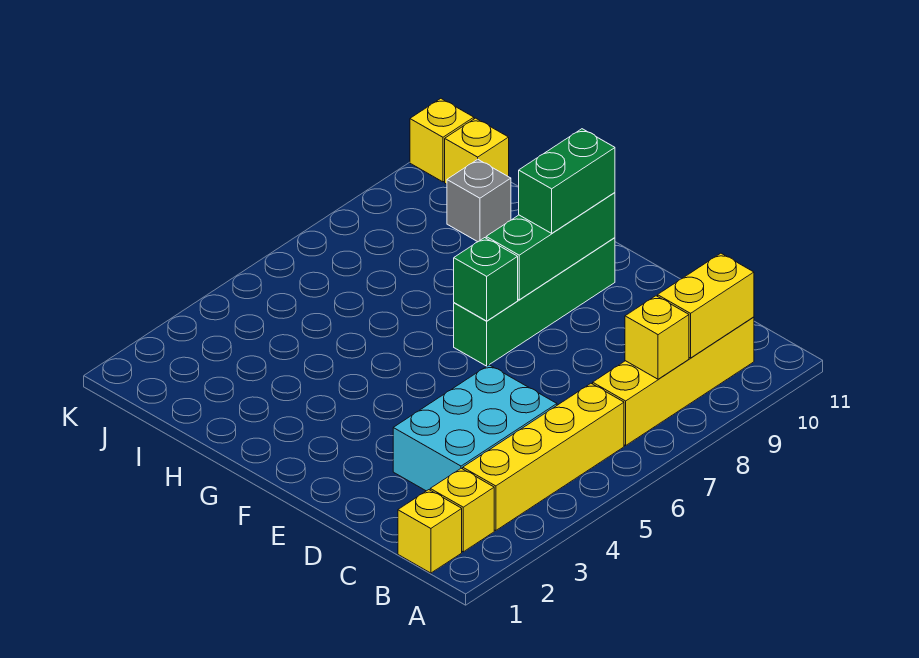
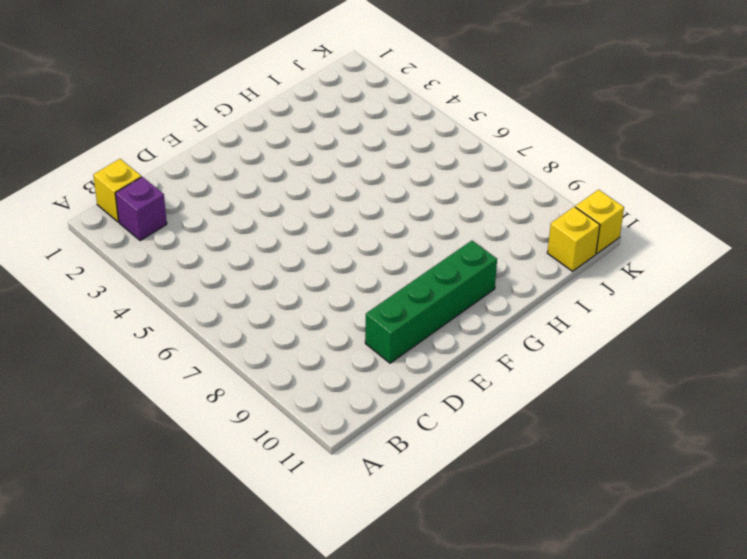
purple 1x1 brick [115,177,167,241] -> yellow 1x1 brick [430,468,494,552]
green 1x4 brick [365,241,497,363] -> green 1x4 brick turned to [454,238,615,366]
none -> yellow 1x4 brick [463,384,624,531]
none -> yellow 1x4 brick [593,317,754,446]
none -> cyan 2x3 brick [393,365,557,491]

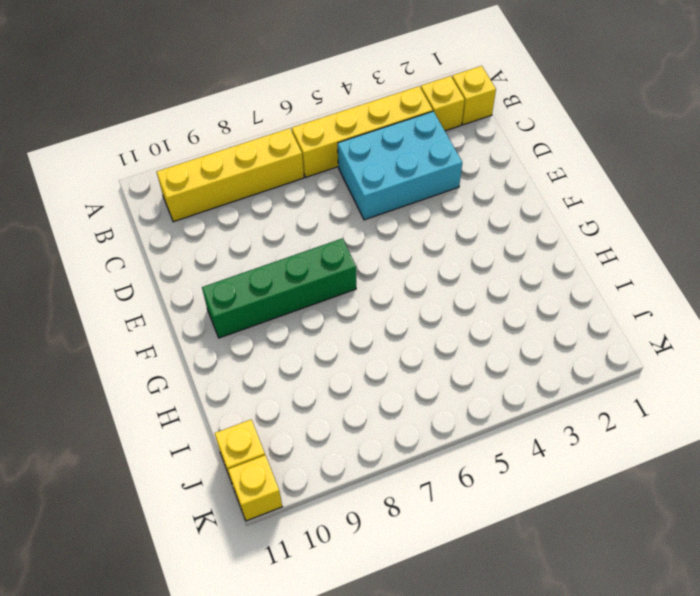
none -> grey 1x1 brick [447,159,511,242]
none -> yellow 1x1 brick [625,296,689,379]
none -> yellow 1x2 brick [658,253,754,358]

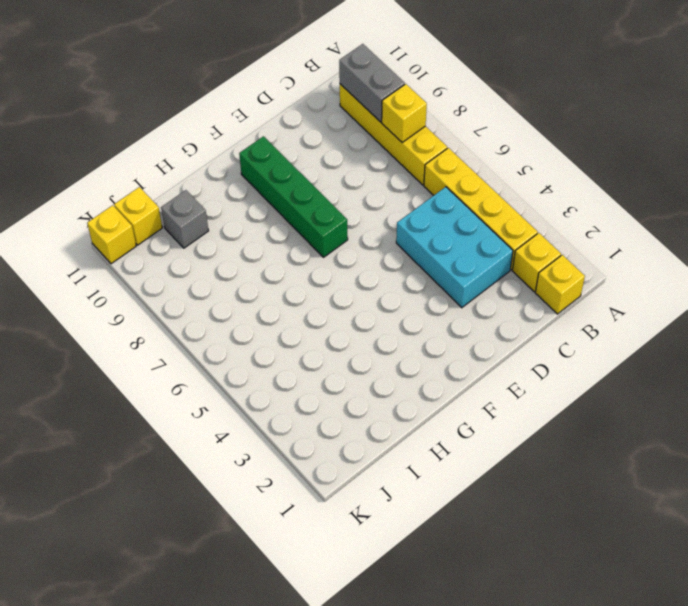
grey 1x2 brick [339,44,405,122] -> yellow 1x2 brick [658,253,754,358]
none -> green 1x1 brick [454,238,518,321]
none -> green 1x3 brick [486,193,615,300]
none -> green 1x2 brick [519,129,615,233]

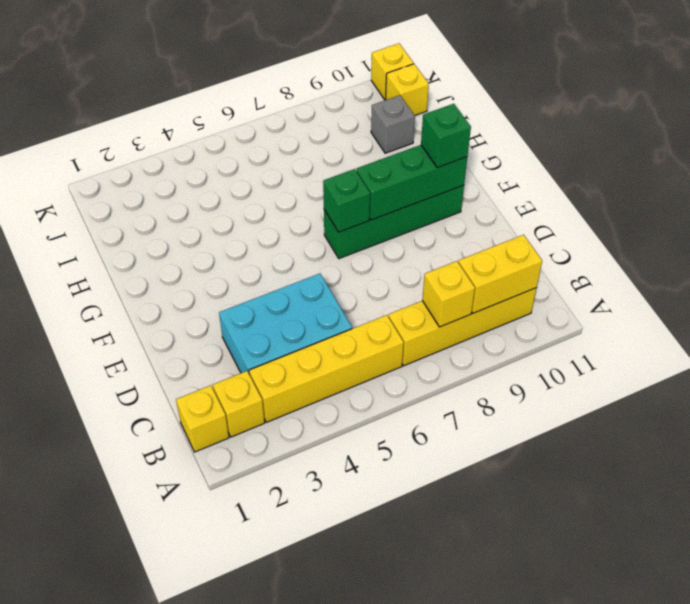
green 1x1 brick [421,104,471,168] -> green 1x2 brick [519,129,615,233]

